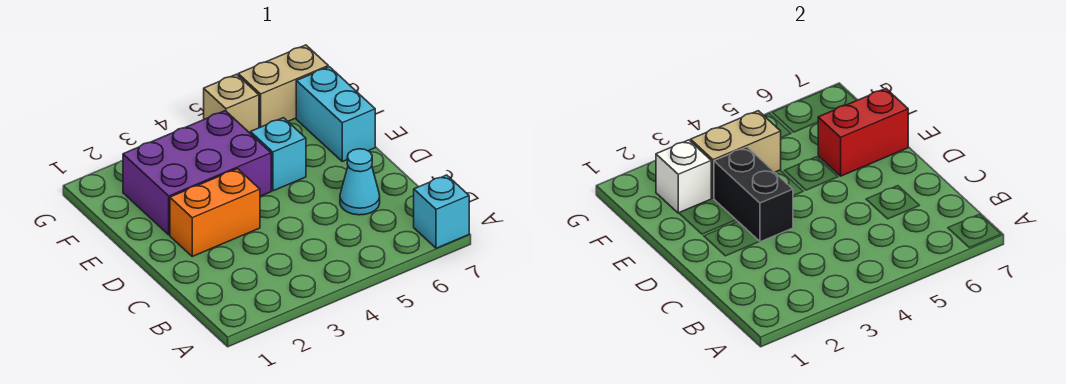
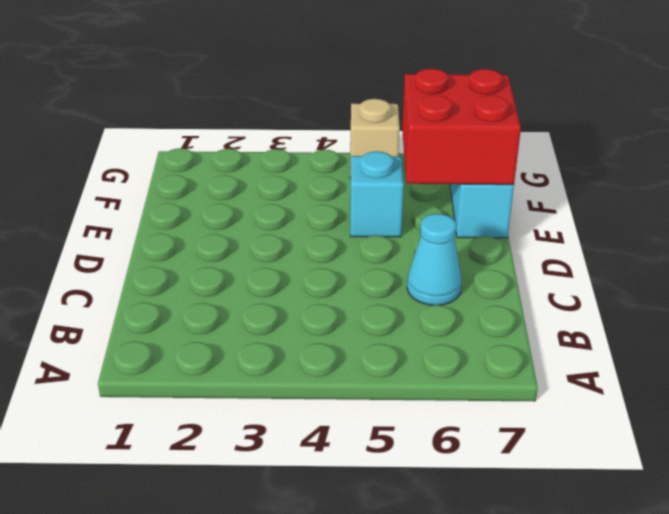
red 2x2 brick [402,69,521,185] -> red 1x2 brick [818,88,908,176]
none -> cyan 1x1 brick [414,175,469,248]
none -> orange 1x2 brick [170,169,260,256]
none -> purple 2x3 brick [123,111,271,235]

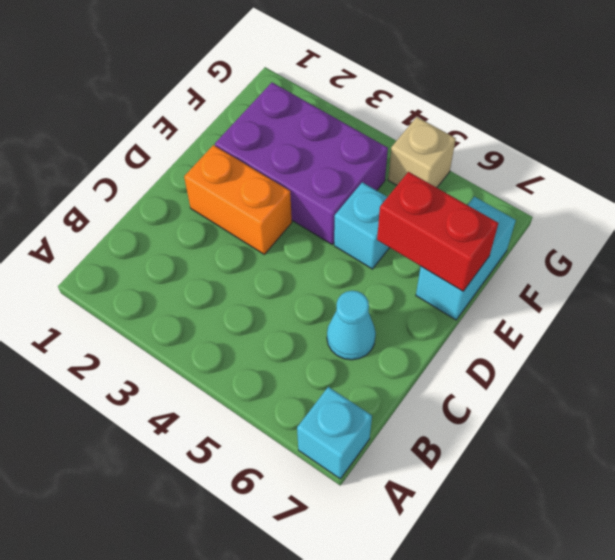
none -> tan 1x2 brick [238,45,328,128]
none -> black 1x2 brick [714,147,793,242]
none -> white 1x1 brick [656,140,711,213]

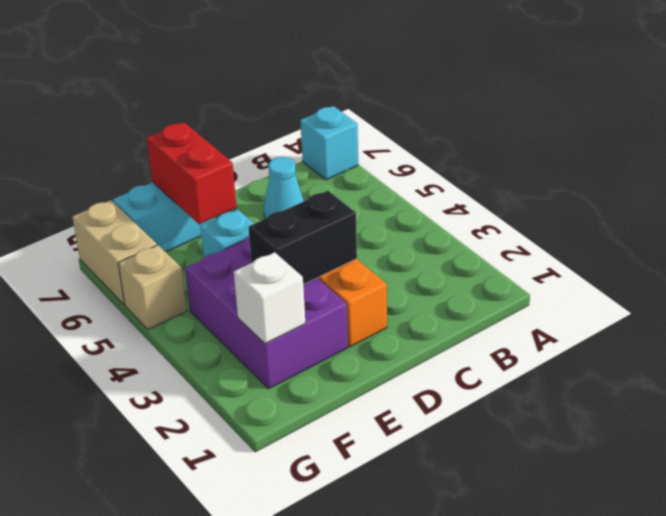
none -> tan 1x2 brick [691,111,781,198]

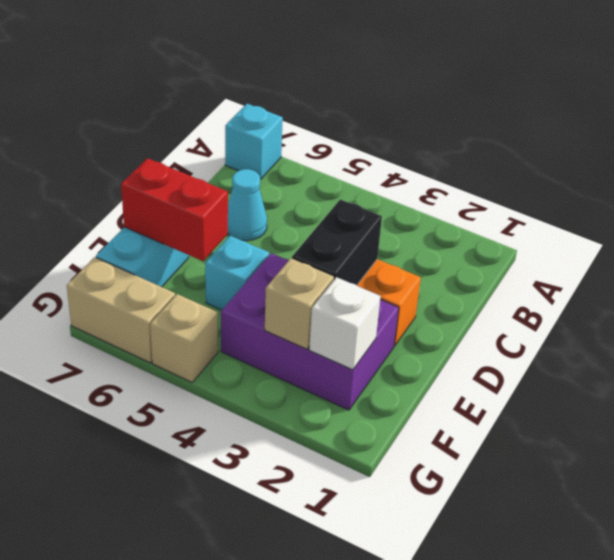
tan 1x1 brick [265,258,334,349] -> tan 1x2 brick [691,111,781,198]

